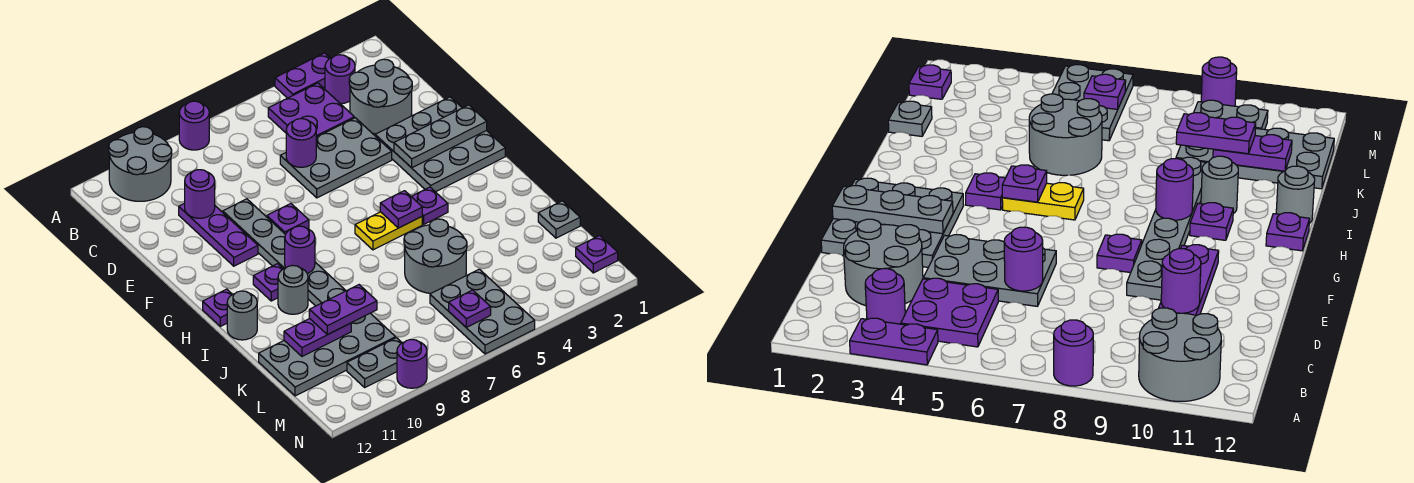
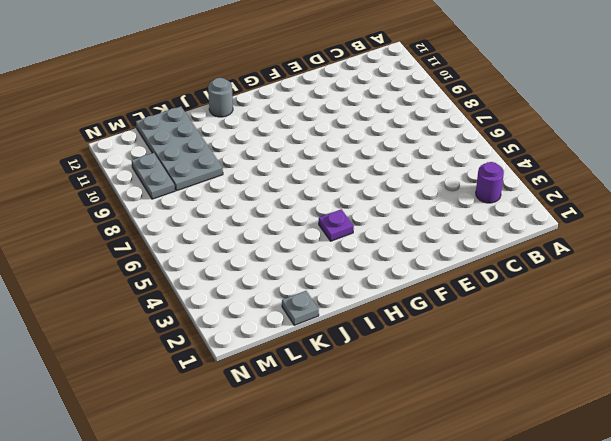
none -> purple 1x2 plate [275,53,330,98]
none -> purple 1x1 round brick [179,101,209,150]
none -> grey 2x2 round brick [109,127,172,201]
none -> purple 2x2 plate [268,83,354,137]

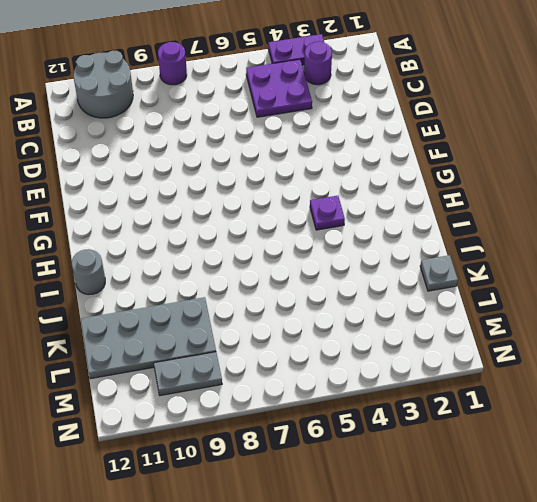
none -> grey 2x2 round brick [349,59,412,134]
none -> grey 2x3 plate [280,118,392,198]
none -> purple 1x3 plate [179,203,258,266]
none -> grey 3x3 plate [375,97,505,192]

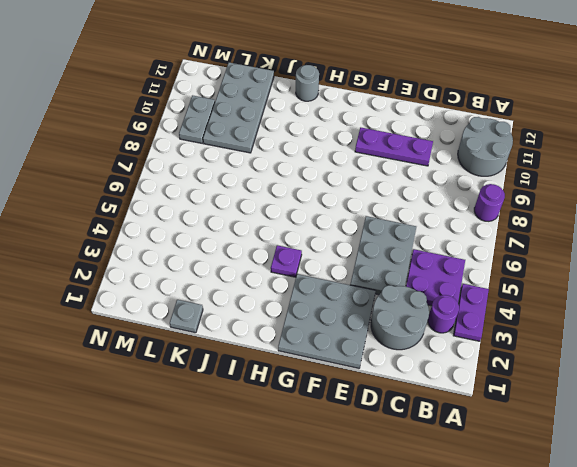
none -> grey 1x6 plate [223,199,346,306]
none -> purple 1x1 plate [267,204,309,234]
none -> yellow 1x2 plate [355,212,422,250]
none -> purple 1x1 plate [253,264,283,301]

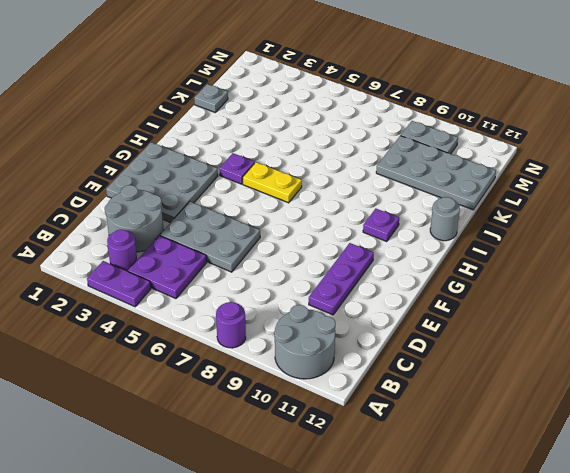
none -> grey 1x6 plate [223,199,346,306]
none -> purple 1x1 plate [267,204,309,234]
none -> purple 1x1 plate [203,289,233,326]
none -> grey 1x1 round brick [278,266,308,314]

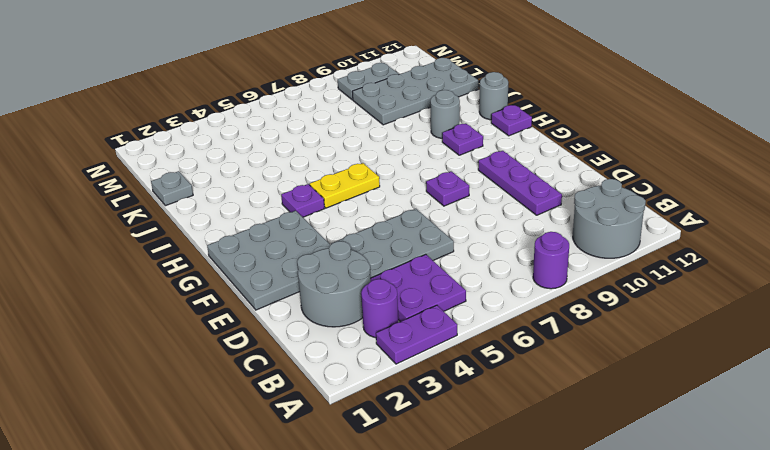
none -> grey 1x6 plate [223,199,346,306]
none -> grey 2x2 round brick [404,219,467,294]
none -> grey 2x3 plate [430,269,535,354]
none -> purple 1x1 plate [576,236,618,273]

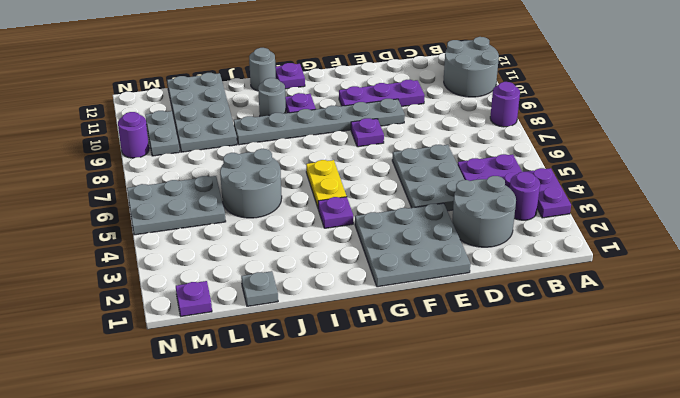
none -> purple 1x1 round brick [286,119,316,167]
none -> purple 1x1 round brick [185,170,215,218]
none -> grey 1x3 plate [394,105,487,168]
none -> purple 1x1 plate [380,191,422,228]

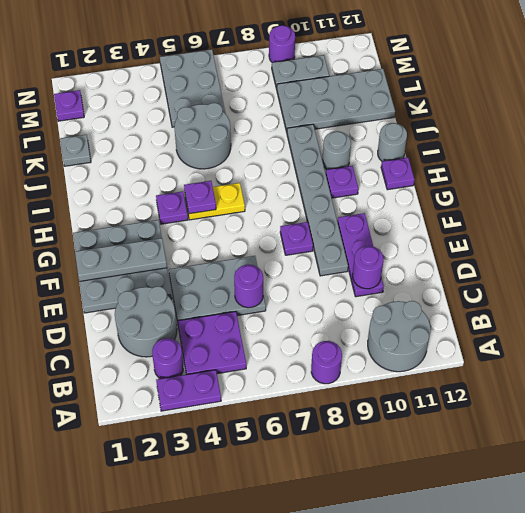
none -> purple 1x1 round brick [285,226,315,274]
none -> purple 1x2 plate [284,319,351,356]
none -> purple 1x1 plate [449,290,491,327]
none -> purple 1x2 plate [309,285,377,335]

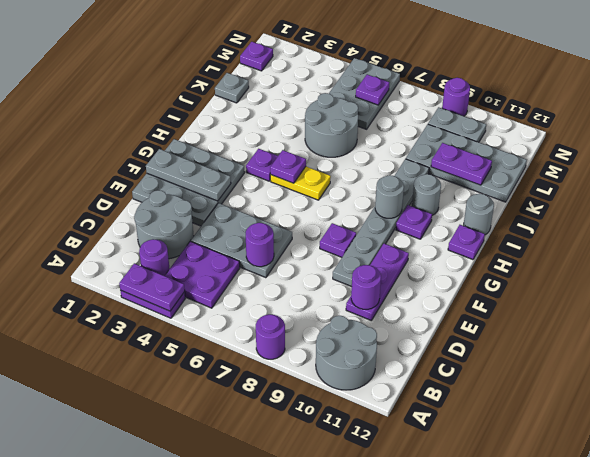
purple 1x2 plate [119,263,185,311] -> purple 1x2 plate moved to [309,285,377,335]
grey 1x1 round brick [375,175,404,218] -> purple 1x1 round brick [285,226,315,274]

